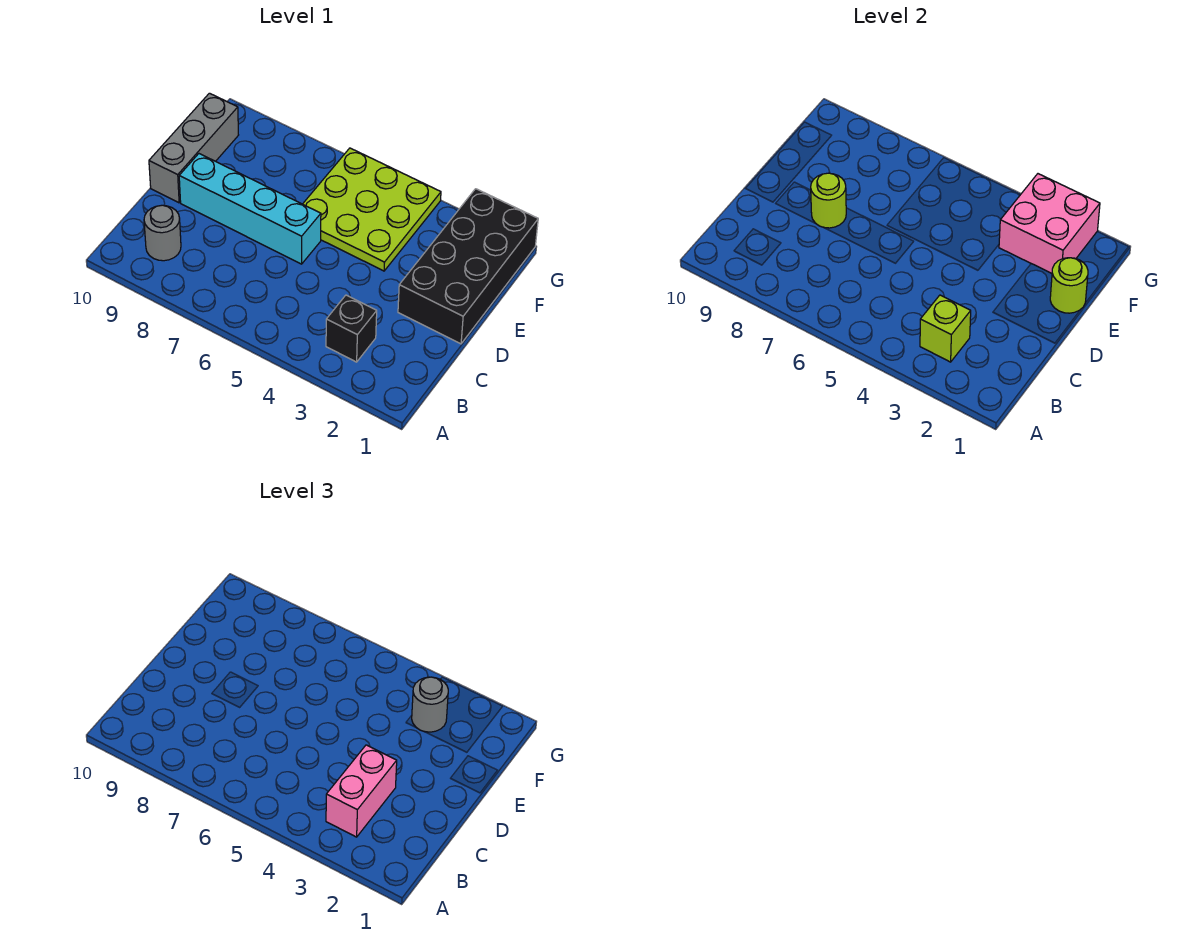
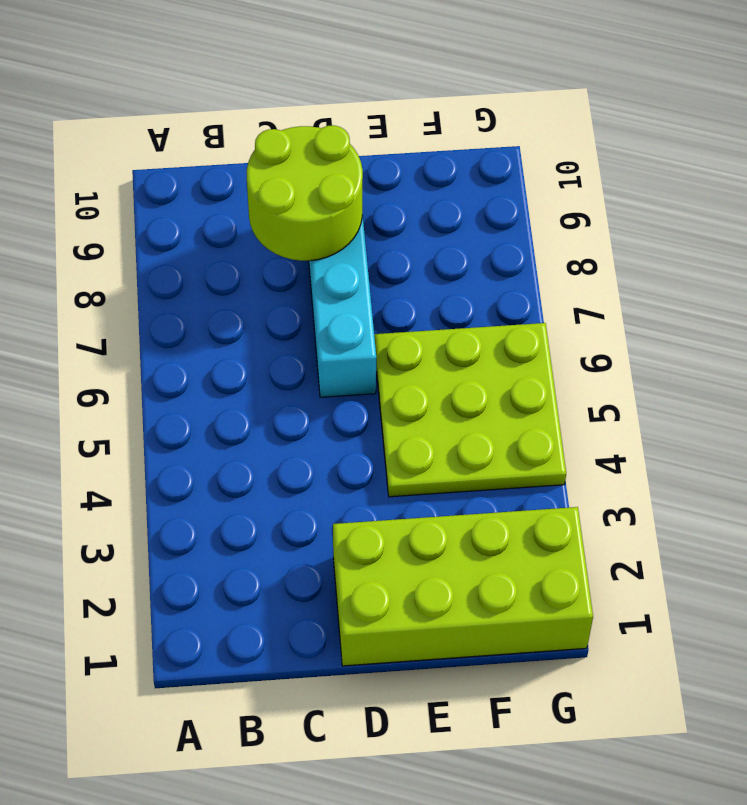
lime 2x2 round brick [247,125,363,261] -> lime 1x1 round brick [811,173,846,228]
lime 2x4 brick [333,507,593,666] -> black 2x4 brick [398,189,538,344]
none -> black 1x1 brick [326,295,377,362]
none -> grey 1x1 round brick [144,205,181,261]
none -> grey 1x3 brick [149,93,238,203]

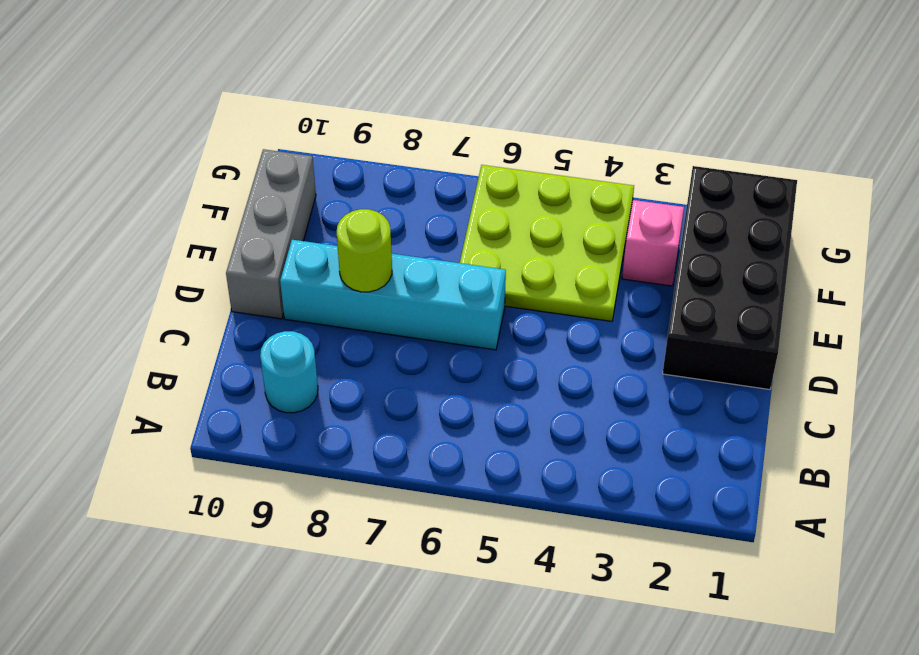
cyan 1x1 round brick [260,331,318,413] -> grey 1x1 round brick [144,205,181,261]
pink 1x1 brick [622,200,684,286] -> none
none -> black 1x1 brick [326,295,377,362]
none -> lime 1x1 brick [920,295,971,362]
none -> lime 1x1 round brick [1050,258,1088,313]

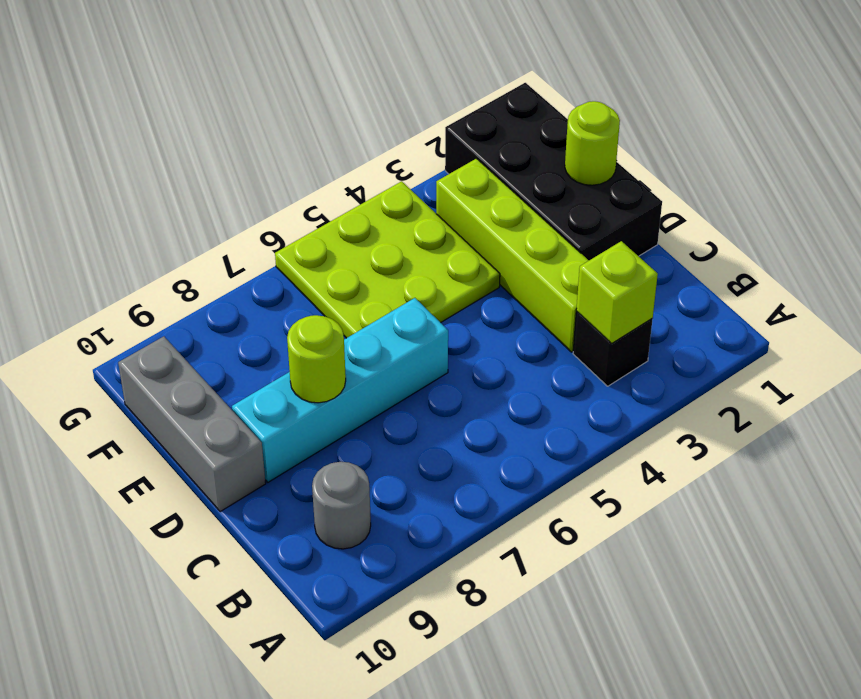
lime 1x4 brick [436,159,589,352] -> none
none -> pink 2x2 brick [999,174,1100,273]
none -> pink 1x2 brick [326,745,397,837]
none -> grey 1x1 round brick [412,677,448,732]

